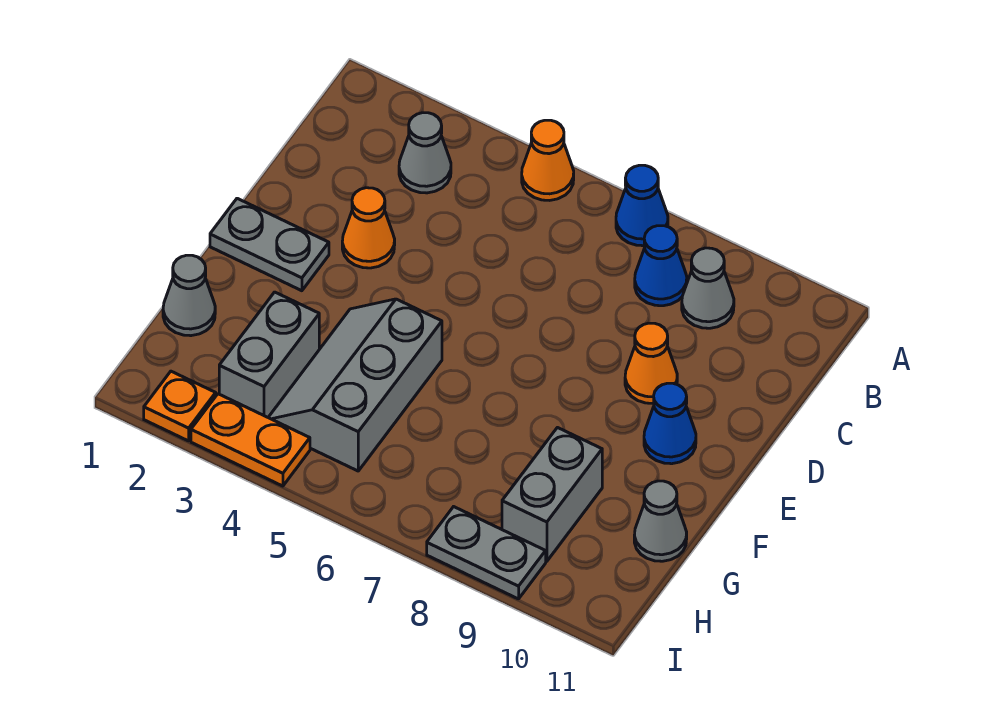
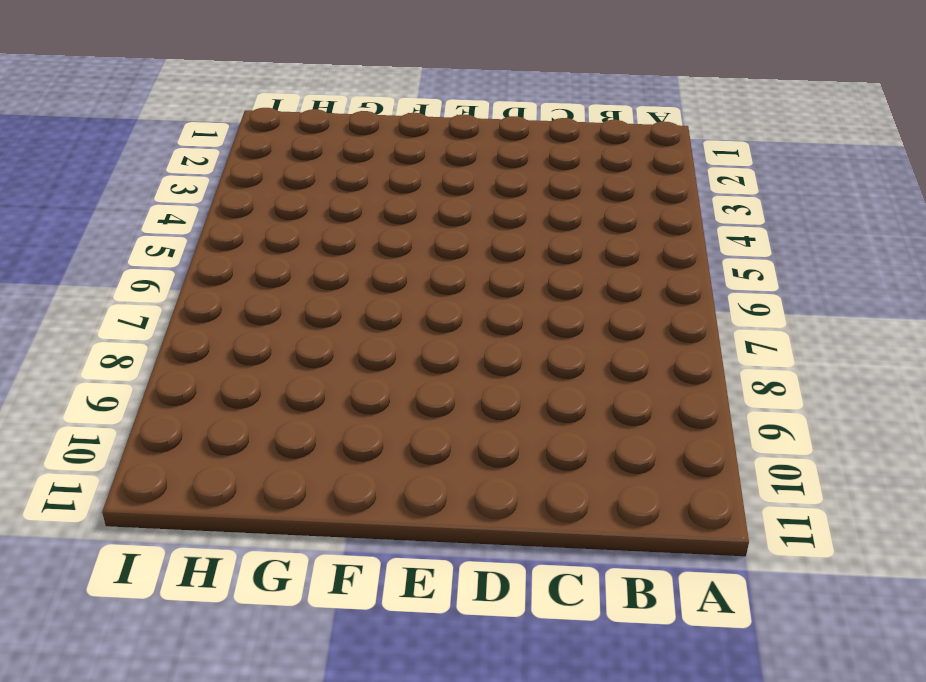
none -> orange 1x1 cone [522,120,574,200]
none -> blue 1x1 cone [616,165,668,246]
none -> grey 1x1 cone [399,113,451,193]

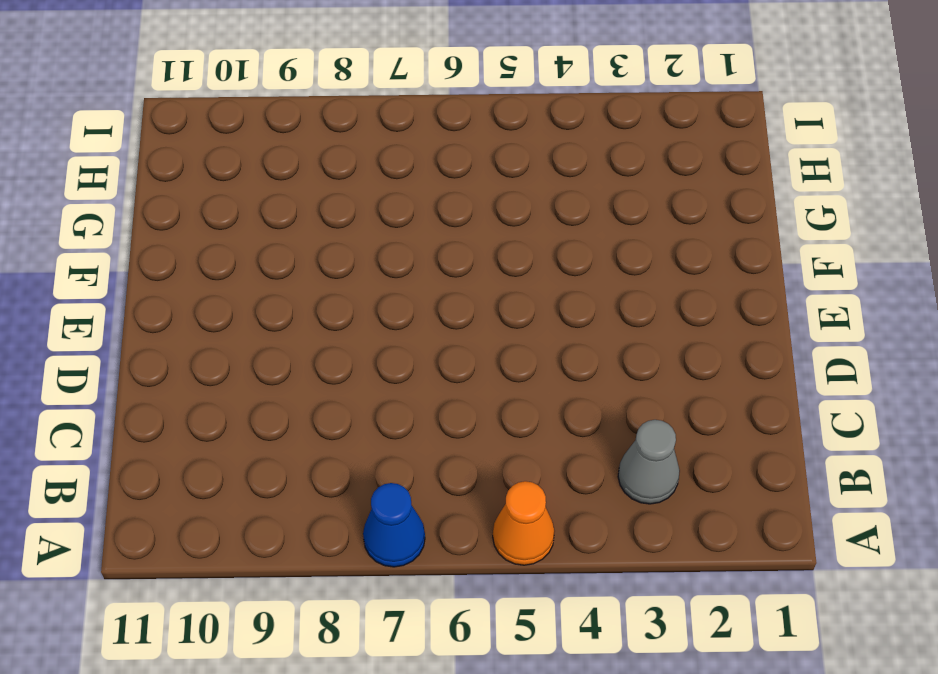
none -> blue 1x1 cone [635,226,687,306]
none -> grey 1x1 cone [682,248,734,328]
none -> orange 1x1 cone [342,188,395,268]

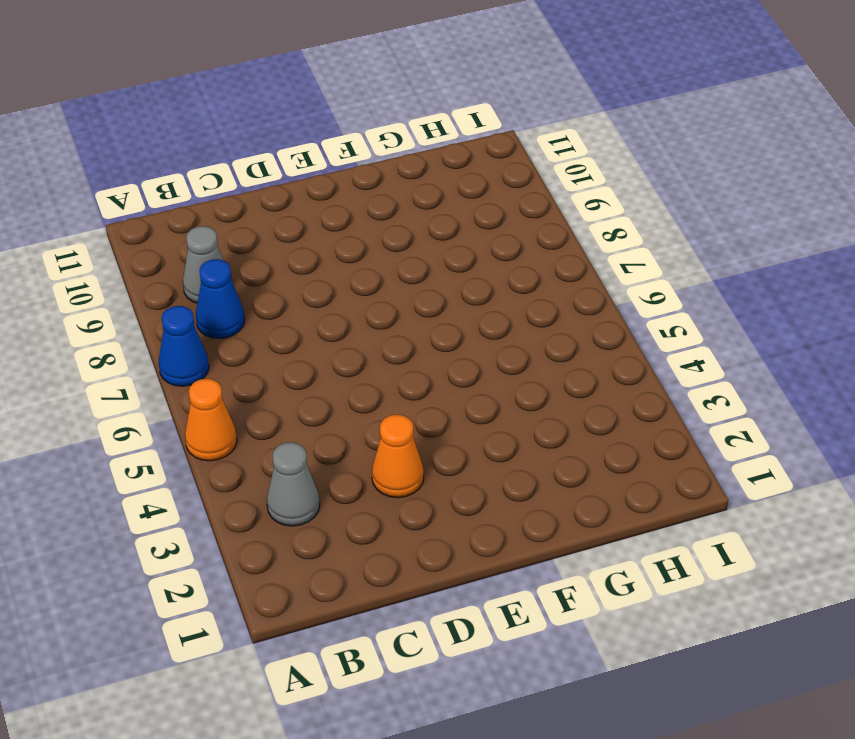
none -> orange 1x1 cone [625,323,677,403]
none -> grey 1x2 plate [210,198,329,291]
none -> blue 1x1 cone [644,383,696,464]

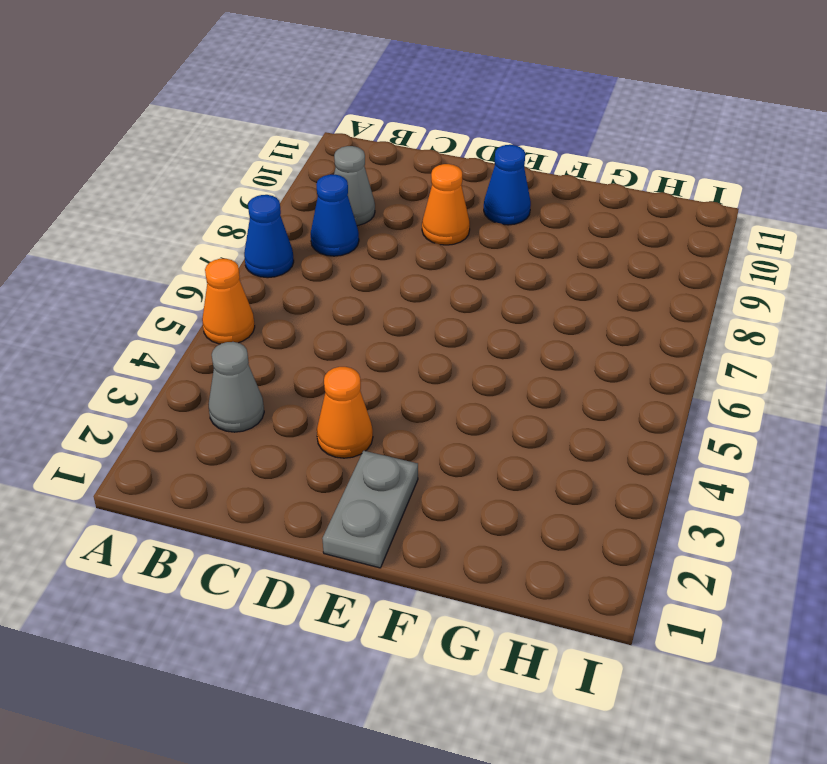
none -> grey 2x3 slope [268,299,442,471]
none -> grey 1x1 cone [163,255,215,336]
none -> grey 1x2 brick [219,292,319,417]

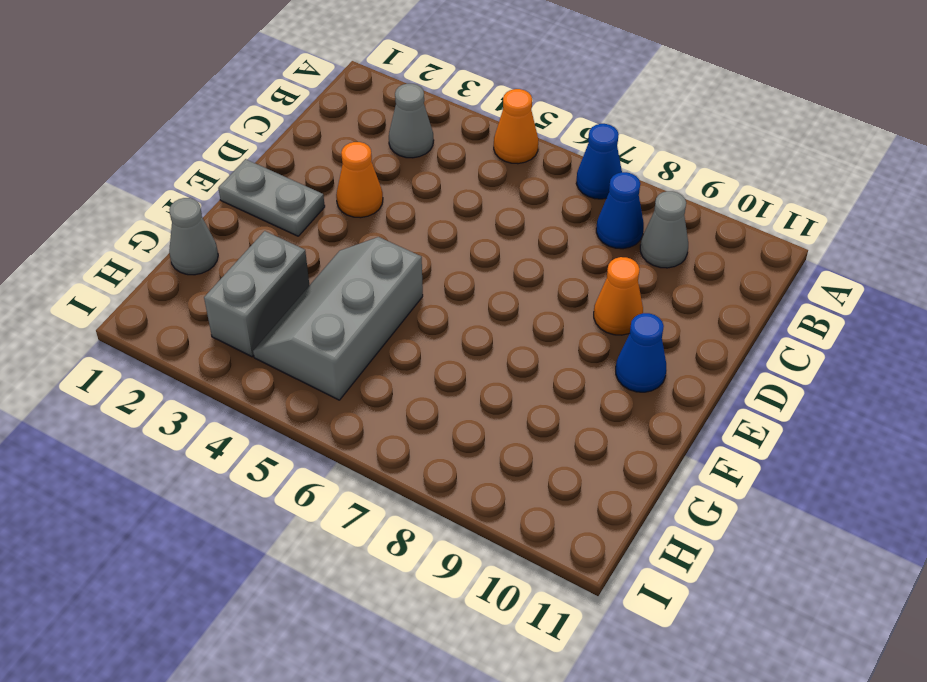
none -> grey 1x2 brick [502,428,602,561]
none -> grey 1x1 cone [634,481,687,561]
none -> orange 1x1 plate [144,371,216,441]

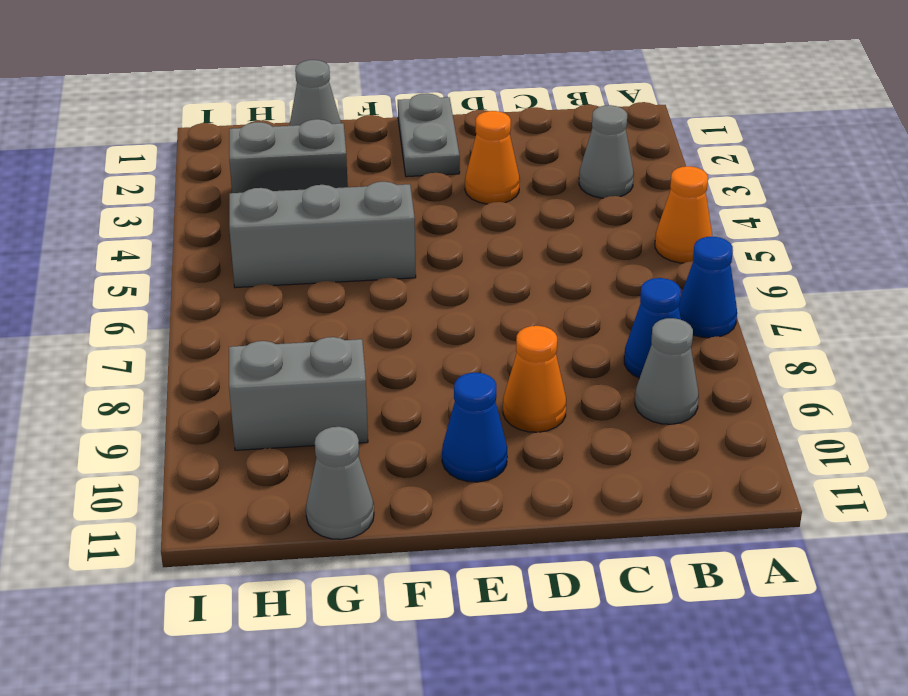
none -> orange 1x1 plate [144,371,216,441]
none -> orange 1x2 plate [191,394,310,486]
none -> grey 1x2 plate [427,507,546,599]

